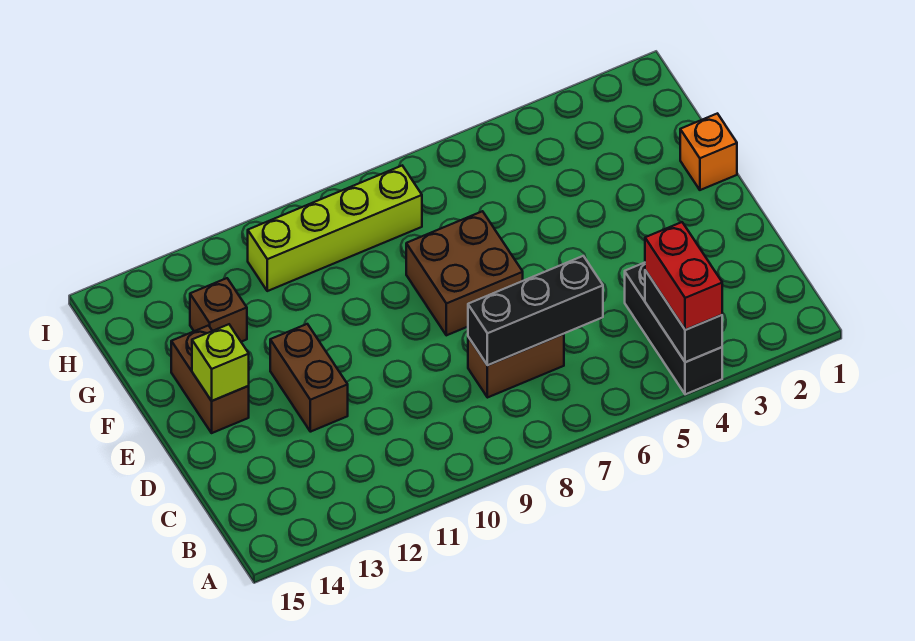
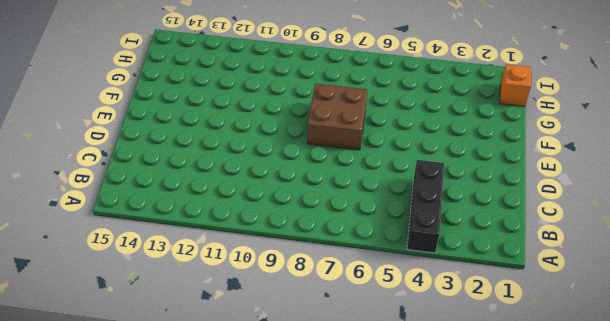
orange 1x1 brick [500,65,531,107] -> orange 1x1 brick moved to [680,113,737,190]
none -> brown 1x2 brick [468,334,564,398]
none -> brown 1x2 brick [270,324,348,432]
none -> brown 1x2 brick [171,325,249,433]

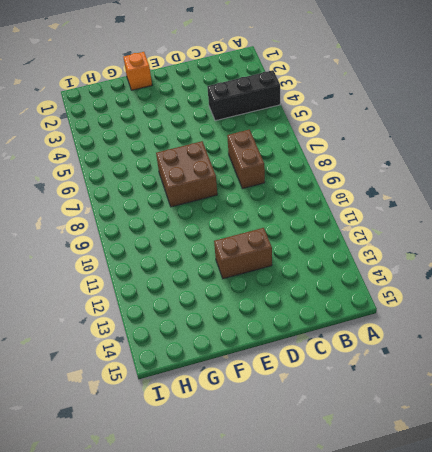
none -> brown 1x2 brick [171,325,249,433]
none -> brown 1x1 brick [190,278,247,342]
none -> lime 1x4 brick [248,166,422,291]

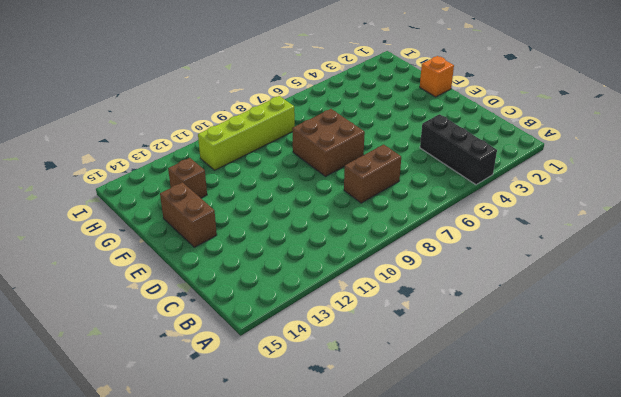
none -> brown 1x2 brick [270,324,348,432]
none -> black 1x2 brick [645,270,722,362]
none -> black 1x3 brick [468,256,603,365]

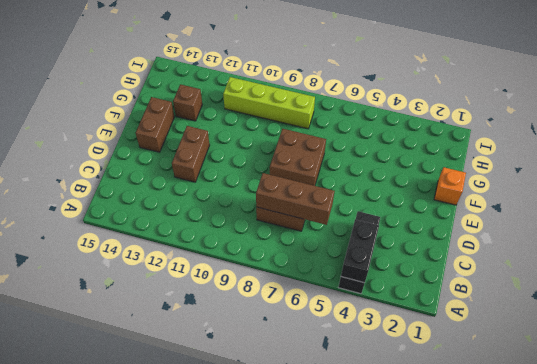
brown 1x3 brick [256,173,335,225] -> black 1x3 brick [468,256,603,365]
none -> lime 1x1 brick [192,324,249,401]
none -> red 1x2 brick [645,222,722,330]

